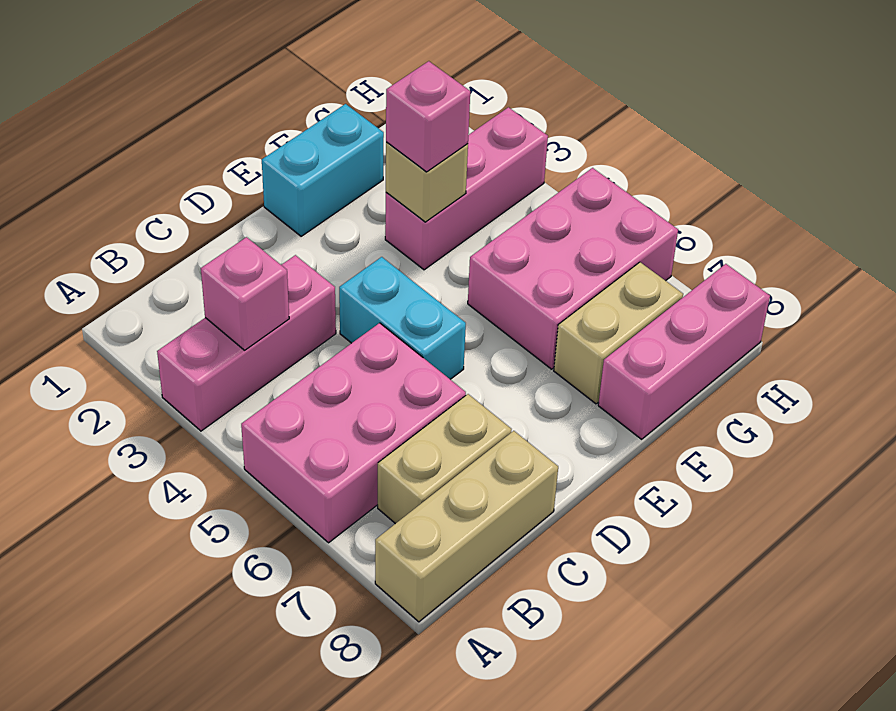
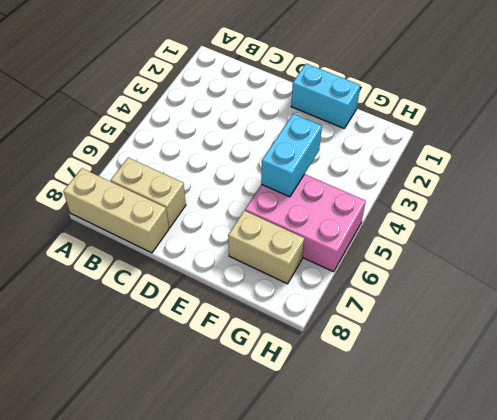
cyan 1x2 brick [261,114,322,197] -> cyan 1x2 brick moved to [339,257,466,379]
none -> pink 1x3 brick [157,255,336,431]
none -> pink 2x3 brick [241,323,466,543]
none -> pink 1x3 brick [385,107,548,270]

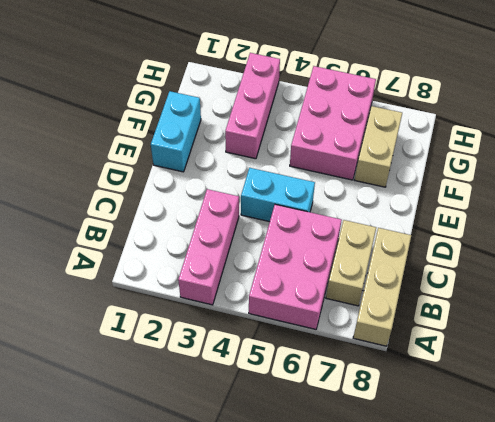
none -> pink 1x3 brick [598,264,770,439]
none -> pink 1x1 brick [201,237,289,350]
none -> tan 1x1 brick [386,142,468,222]

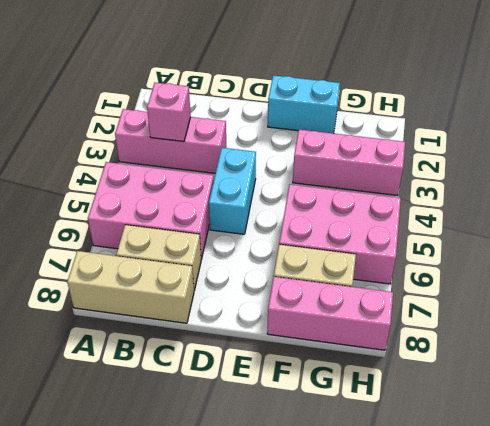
none -> tan 1x1 brick [386,142,468,222]
none -> pink 1x1 brick [386,61,470,172]

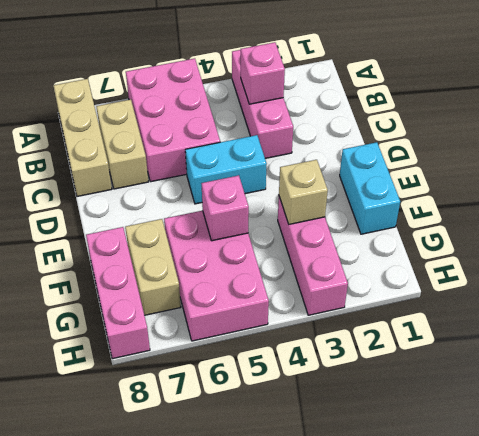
pink 1x1 brick [201,175,249,241] -> pink 1x1 brick moved to [386,61,470,172]

